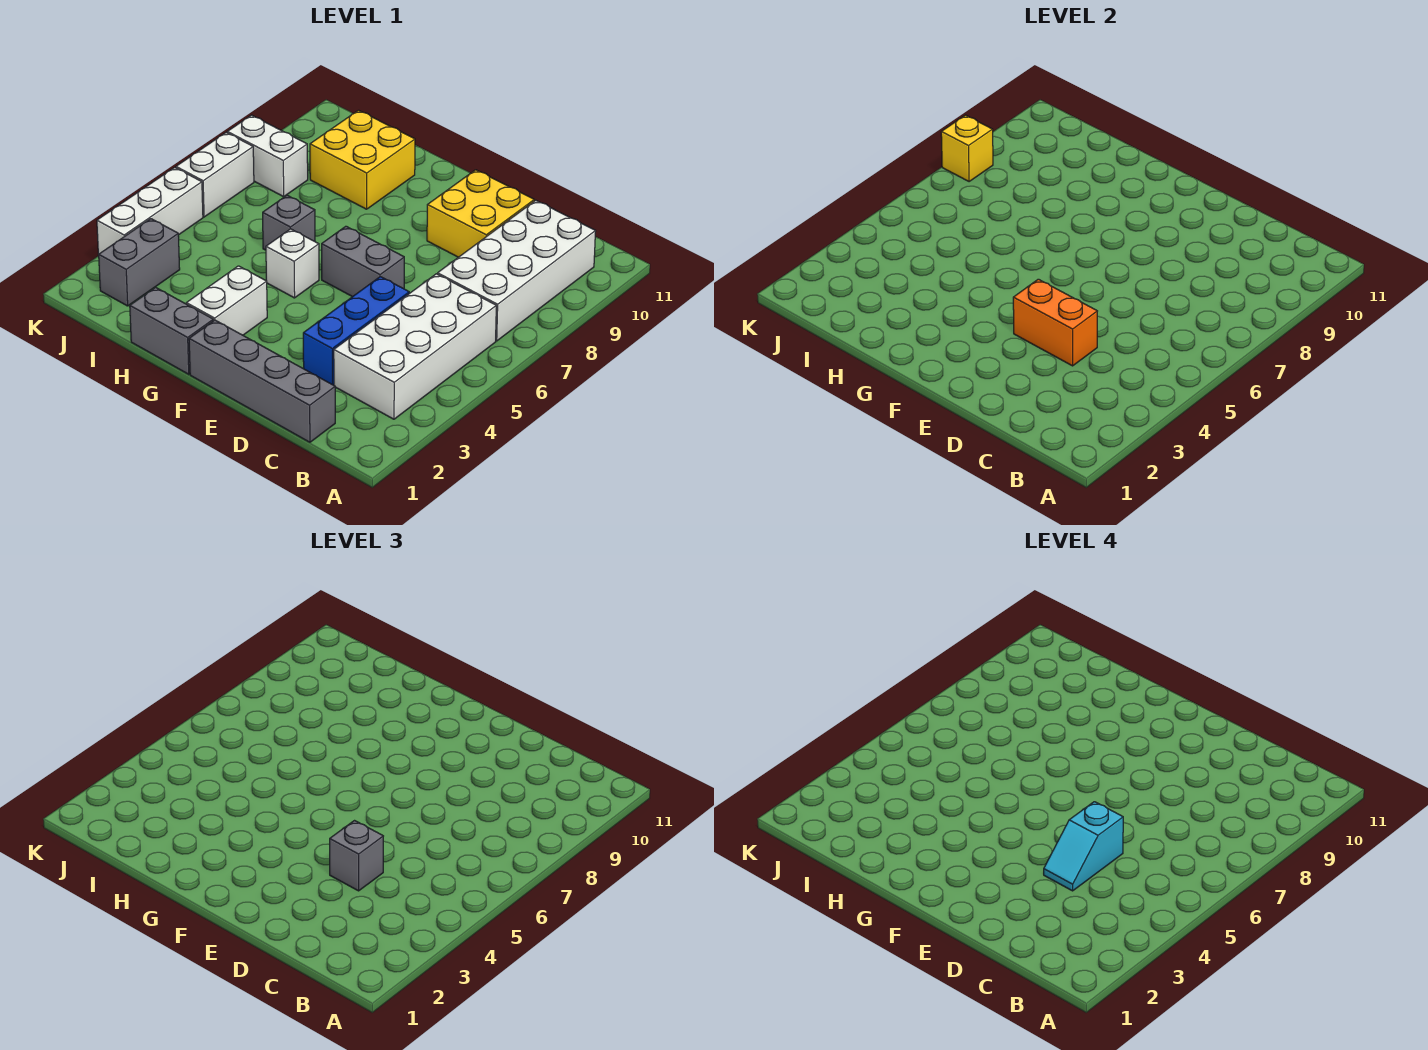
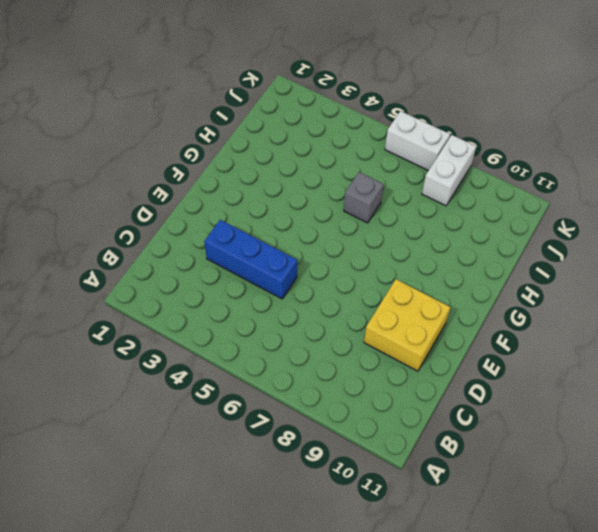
none -> white 2x4 brick [334,274,496,419]
none -> white 2x4 brick [438,200,596,341]
none -> grey 1x4 brick [189,320,335,442]

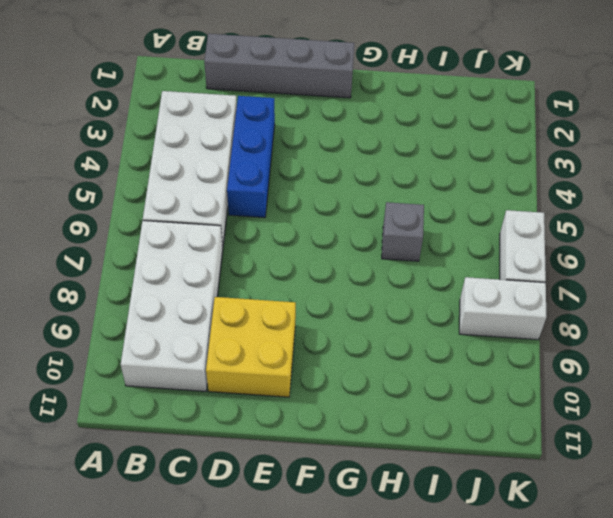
none -> grey 1x2 brick [322,226,404,297]
none -> grey 1x2 brick [130,287,213,374]
none -> white 1x2 brick [186,266,267,335]

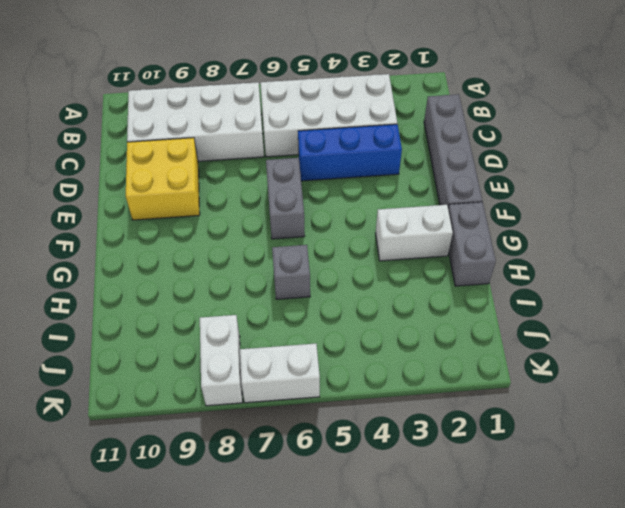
none -> white 1x1 brick [266,229,319,298]
none -> yellow 2x2 brick [310,110,415,209]
none -> grey 1x2 brick [99,219,180,306]

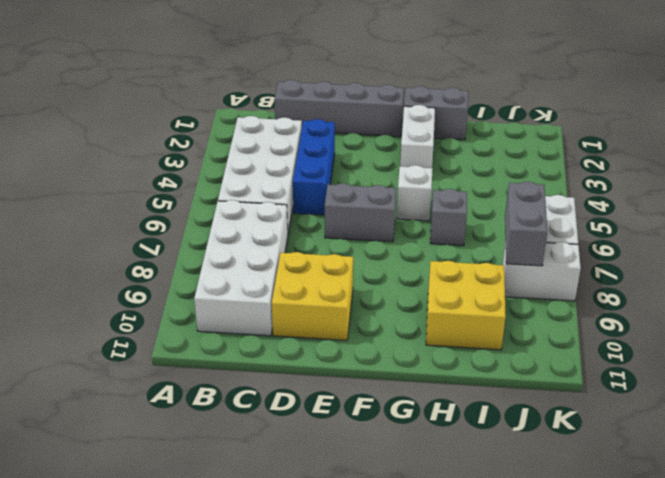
grey 1x2 brick [505,182,547,266] -> grey 1x2 brick moved to [99,219,180,306]
none -> white 1x3 brick [97,167,203,256]
none -> orange 1x2 brick [1013,279,1097,366]
none -> yellow 1x1 brick [941,115,993,182]

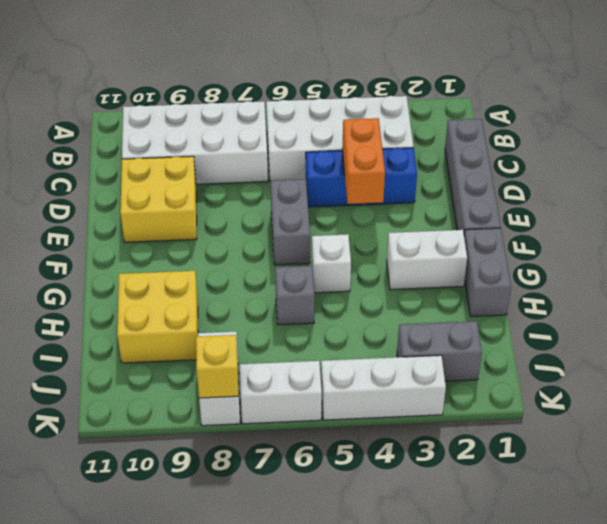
none -> grey 1x1 brick [330,821,383,891]
none -> cyan 1x2 slope [1044,802,1123,891]

